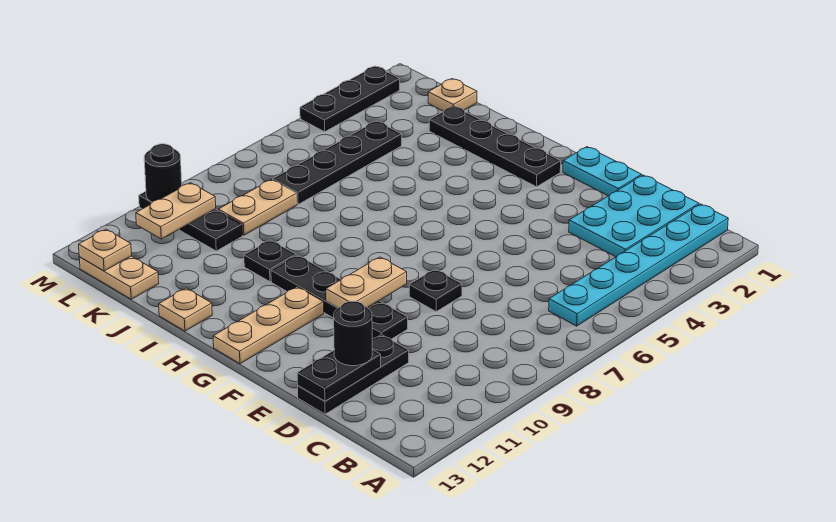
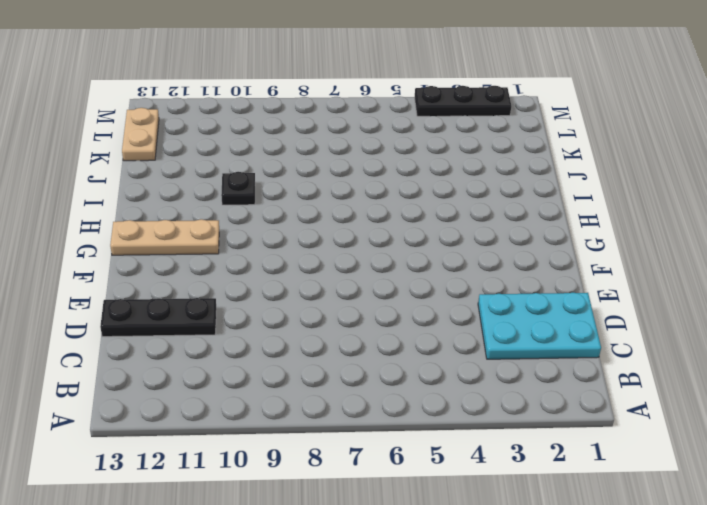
none -> cyan 1x6 plate [549,204,728,326]
none -> cyan 1x2 plate [563,147,642,196]
none -> black 1x1 plate [409,269,462,311]

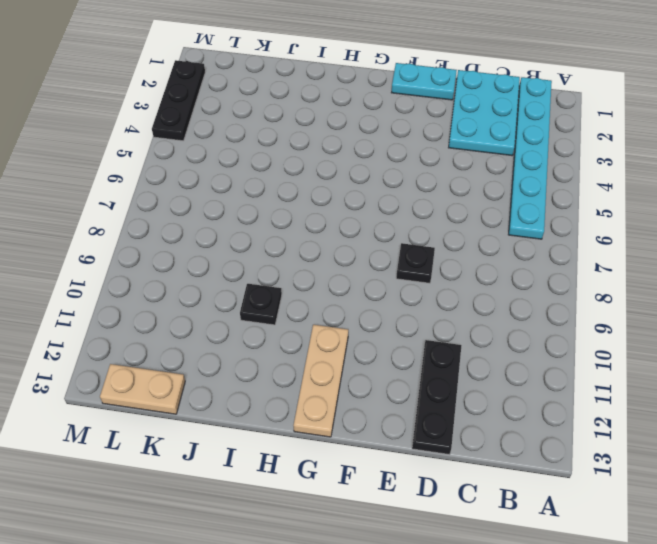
none -> black 1x4 plate [271,255,408,339]
none -> black 1x4 plate [429,106,561,187]
none -> tan 1x1 plate [159,288,212,331]

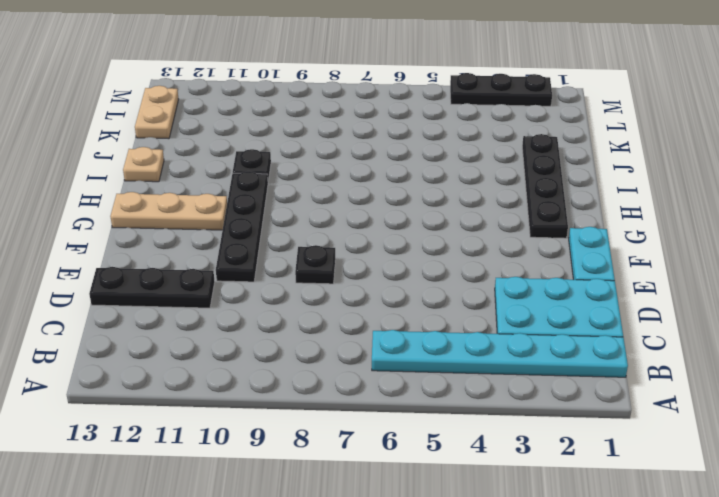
none -> tan 1x1 plate [428,79,477,111]
none -> black 1x4 plate [273,121,402,204]
none -> tan 1x2 plate [218,180,297,235]

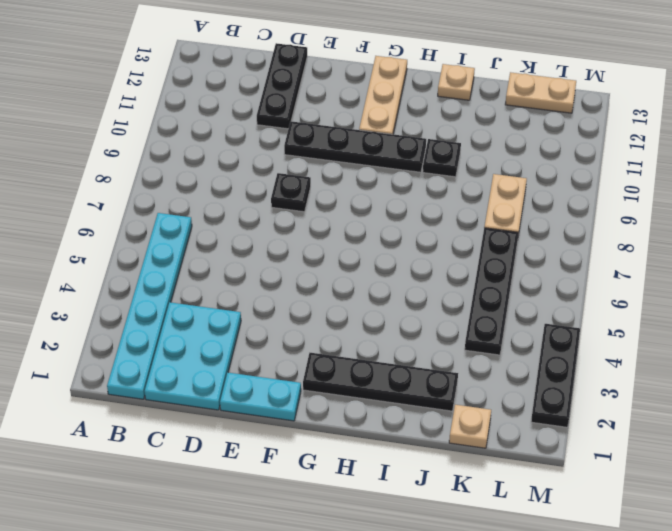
none -> black 1x3 plate [139,191,243,251]
none -> black 1x2 plate [297,350,381,401]
none -> tan 1x2 plate [326,257,407,308]

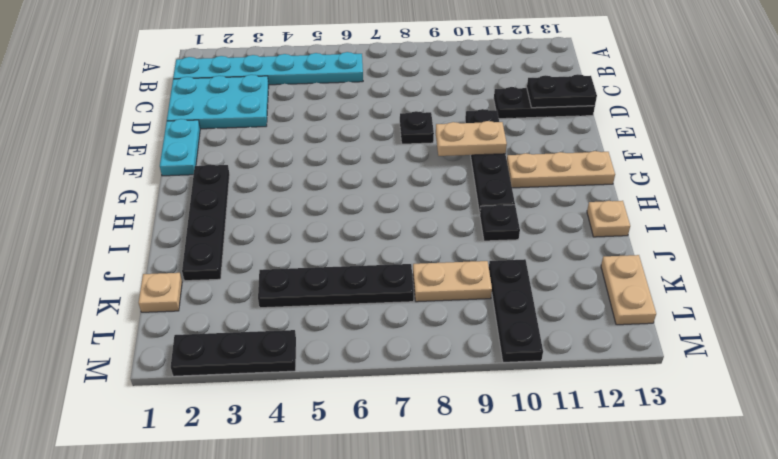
none -> tan 1x2 plate [136,183,216,239]
none -> tan 1x1 plate [79,229,132,271]
none -> black 1x1 round brick [144,144,182,202]

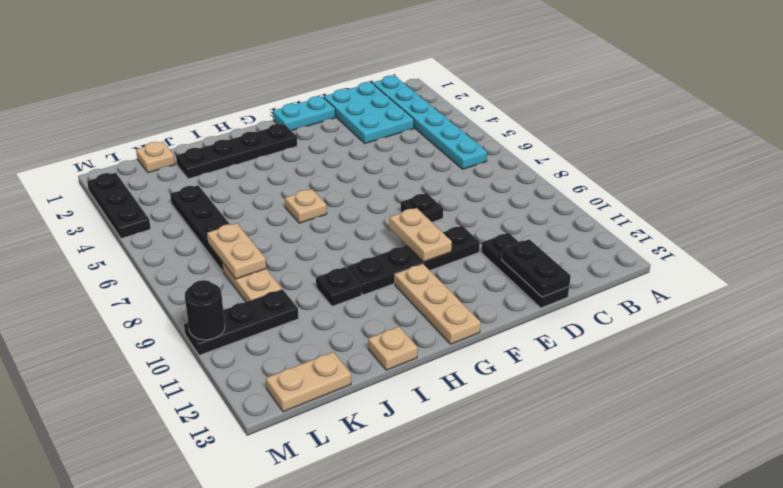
tan 1x1 plate [285,189,327,223] -> tan 1x1 plate moved to [79,229,132,271]
tan 1x2 plate [207,223,266,279] -> tan 1x2 plate moved to [136,183,216,239]
none -> black 1x1 round brick [334,301,372,366]

